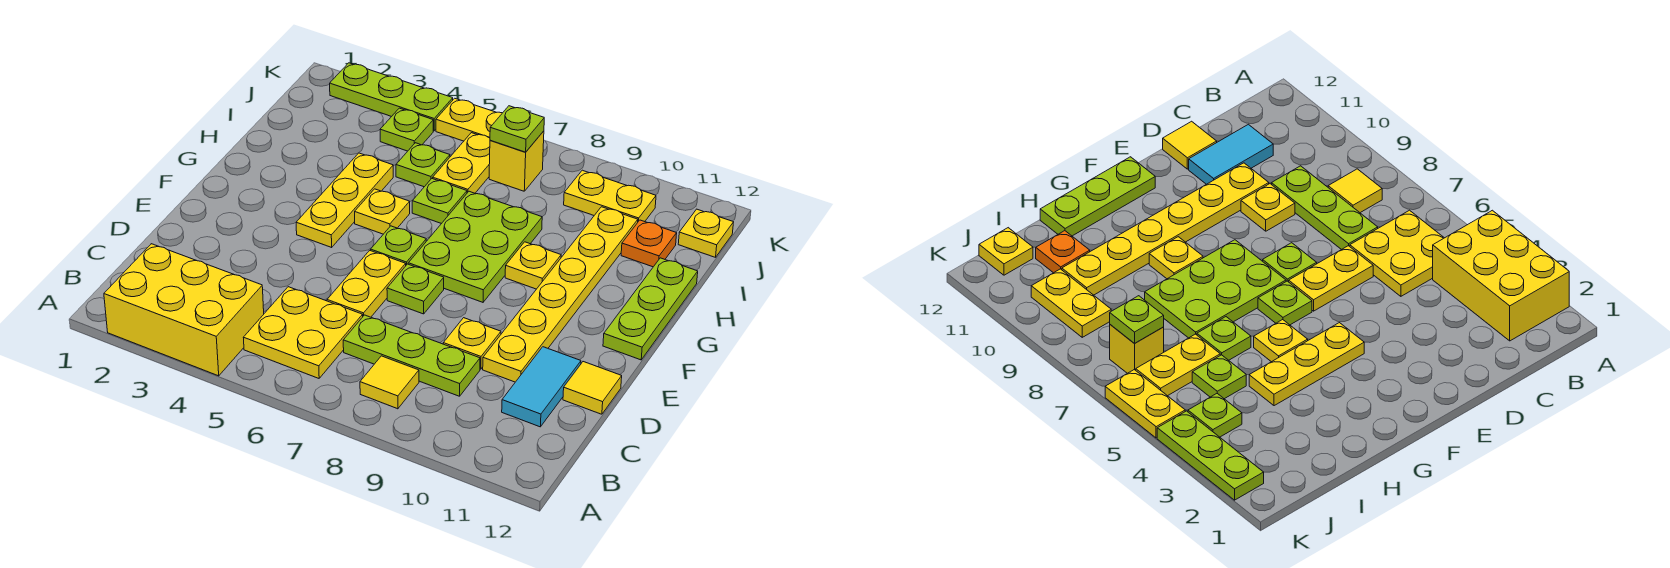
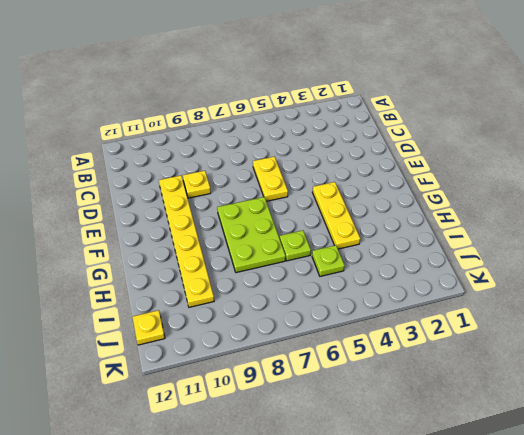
none -> yellow 2x3 brick [104,244,264,376]
none -> yellow 2x2 plate [243,287,363,378]
none -> yellow 1x1 tile [360,356,419,409]

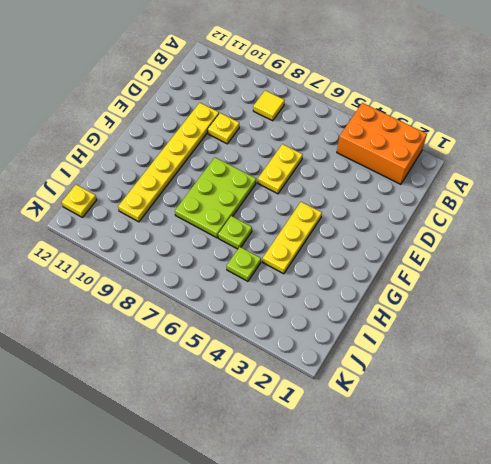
orange 2x3 brick [337,103,427,184] -> yellow 2x3 brick [104,244,264,376]
none -> yellow 2x2 plate [243,287,363,378]
none -> lime 1x3 plate [343,315,480,396]
none -> cyan 1x2 tile [502,347,581,427]

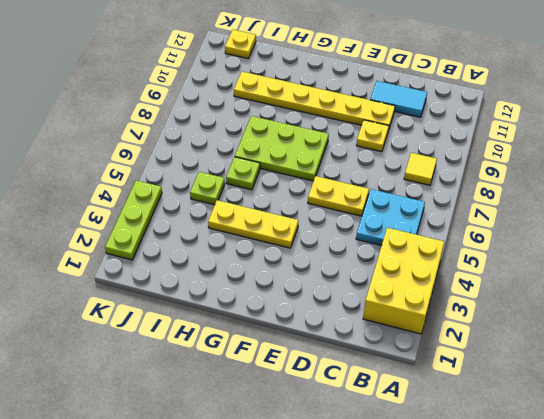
cyan 2x2 plate [356,189,425,246] -> yellow 2x2 plate [243,287,363,378]
none -> lime 1x3 plate [343,315,480,396]
none -> yellow 1x1 tile [563,362,622,414]
none -> lime 1x1 plate [387,264,444,314]

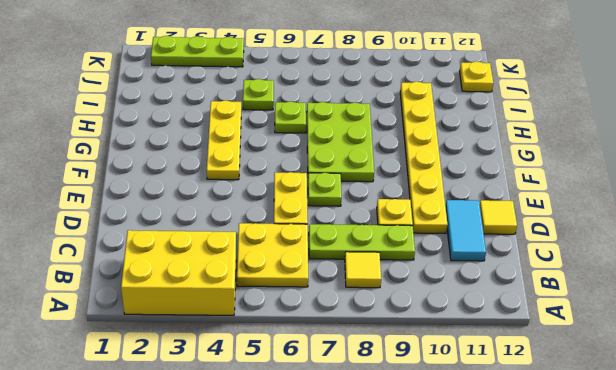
none -> lime 1x1 plate [371,226,426,265]
none -> lime 1x3 plate [603,258,698,360]
none -> yellow 1x1 plate [355,189,410,234]

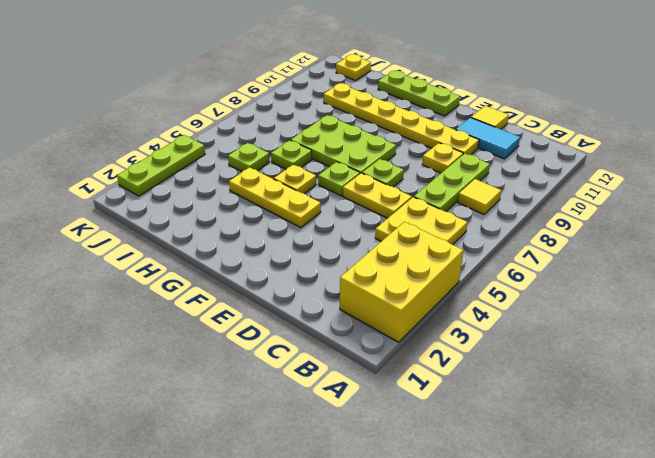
none -> yellow 1x1 plate [505,242,561,289]
none -> yellow 1x2 plate [433,133,490,193]
none -> orange 1x1 plate [621,220,677,267]

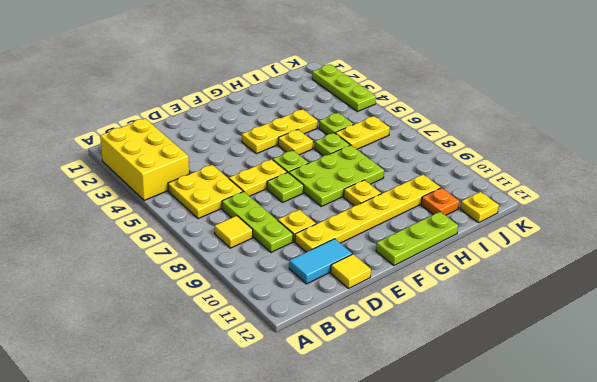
none -> lime 1x1 plate [380,108,433,151]
none -> yellow 1x1 brick [489,131,544,191]
none -> yellow 1x2 plate [564,170,656,222]

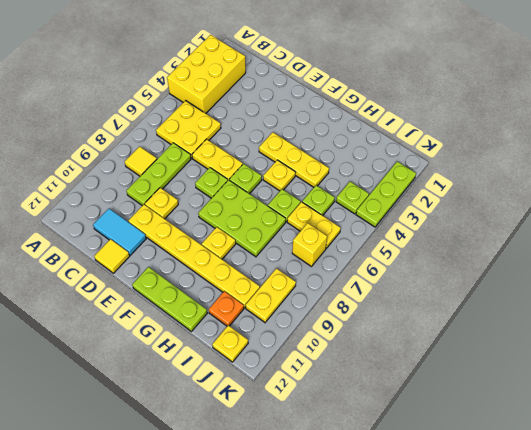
none -> yellow 1x2 plate [436,98,502,141]
none -> lime 1x1 plate [490,106,544,152]

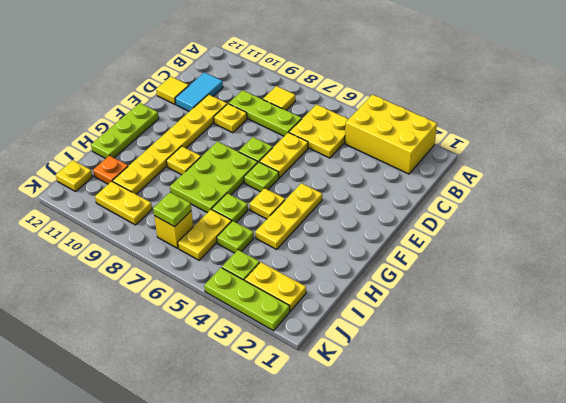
yellow 1x2 plate [245,262,306,311] -> yellow 1x2 plate moved to [436,98,502,141]

